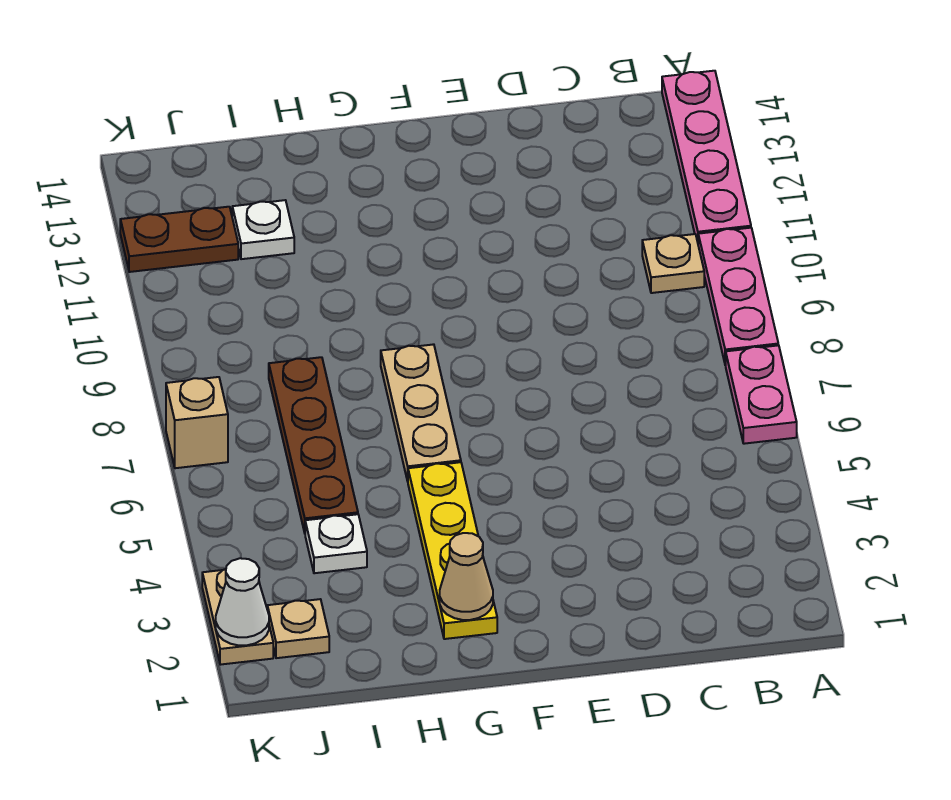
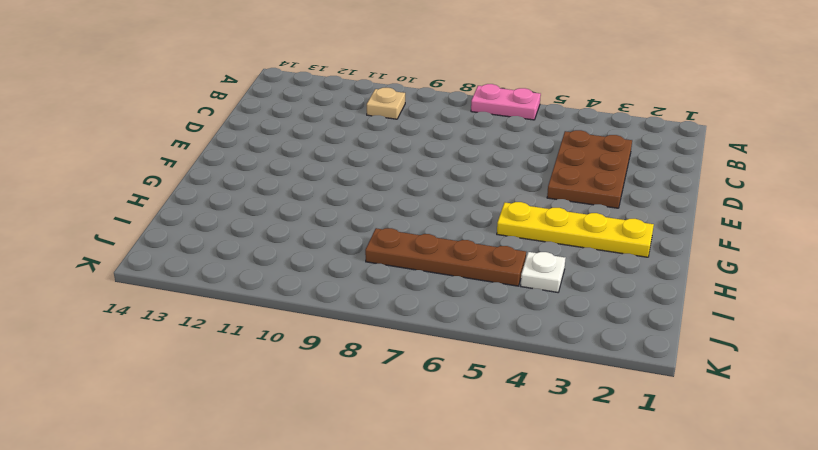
brown 2x3 plate [547,130,632,208] -> none
none -> pink 1x3 plate [698,228,778,365]
none -> pink 1x4 plate [662,71,751,242]
none -> tan 1x3 plate [381,344,461,481]

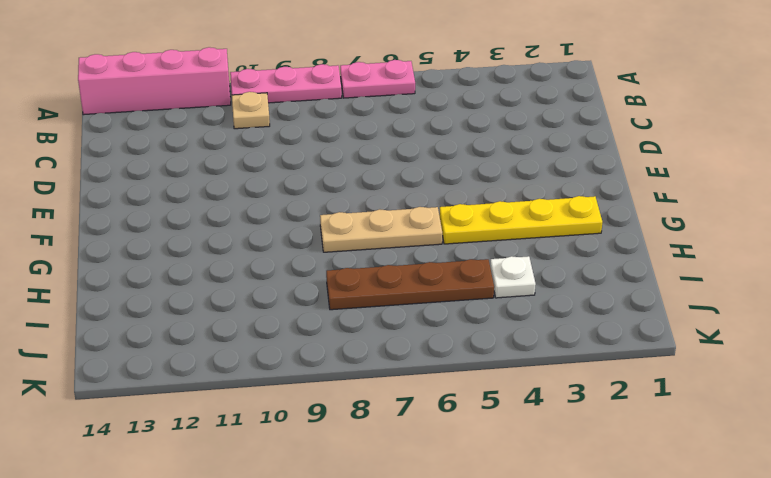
pink 1x4 brick [78,47,231,115] -> pink 1x4 plate [662,71,751,242]
none -> white 1x1 plate [232,200,294,259]
none -> tan 1x1 plate [267,599,329,658]
none -> brown 1x2 plate [120,207,238,272]

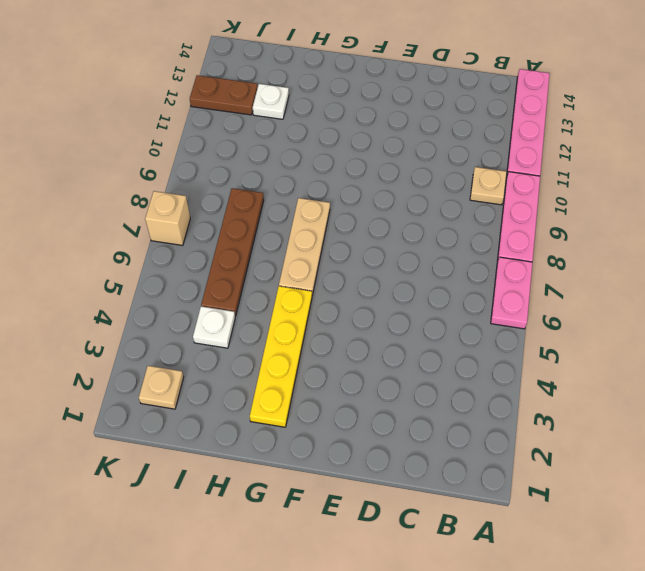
none -> tan 1x2 plate [202,569,273,665]
none -> tan 1x1 cone [440,533,493,620]
none -> white 1x1 cone [216,558,269,645]

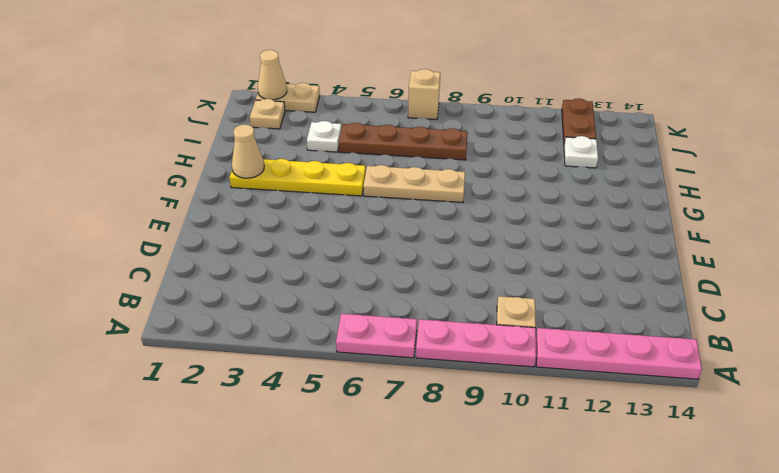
tan 1x1 cone [258,50,287,100] -> white 1x1 cone [216,558,269,645]

